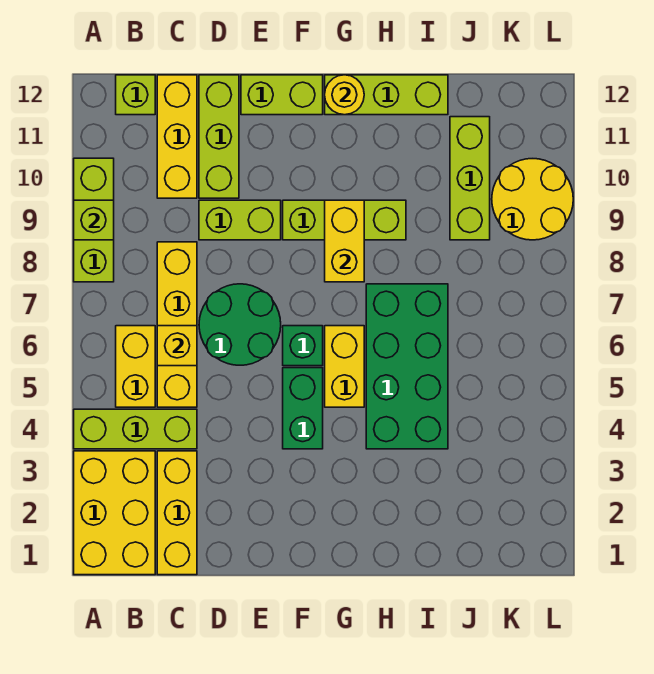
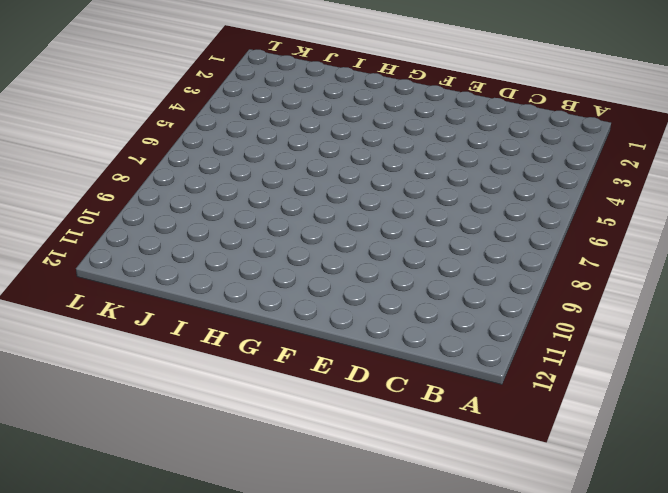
none -> yellow 2x3 brick [74,451,155,575]
none -> lime 1x3 brick [74,409,197,449]
none -> lime 1x3 brick [74,158,114,282]

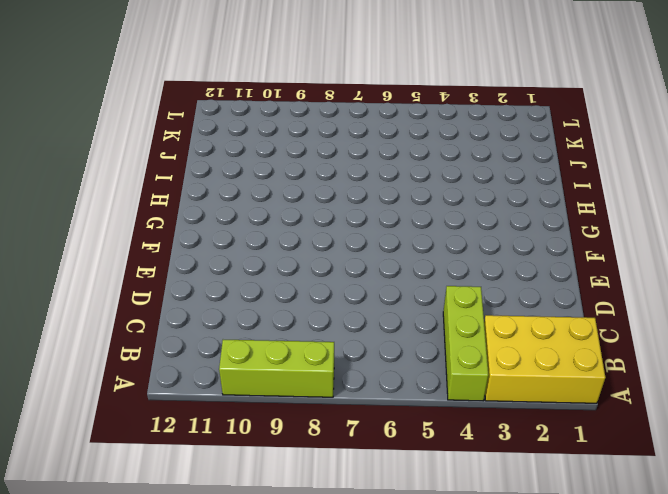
none -> yellow 1x2 brick [116,326,155,407]
none -> lime 1x1 brick [116,75,155,115]
none -> yellow 1x3 brick [157,451,197,575]

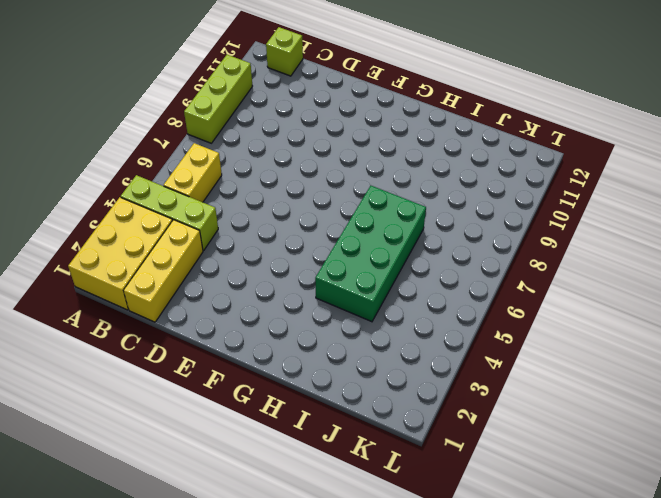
none -> yellow 1x4 brick [157,242,197,407]
none -> yellow 1x3 brick [157,75,197,198]
none -> green 2x2 round brick [199,284,281,365]

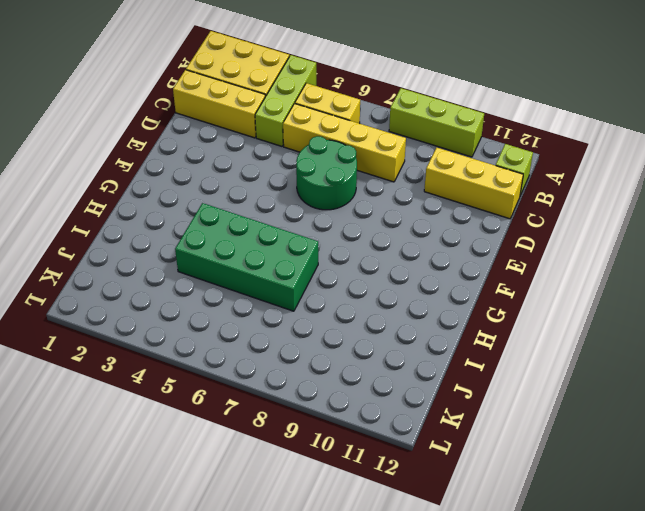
none -> lime 1x2 brick [199,200,281,240]
none -> lime 1x3 brick [199,75,239,198]
none -> lime 1x2 brick [241,75,323,115]

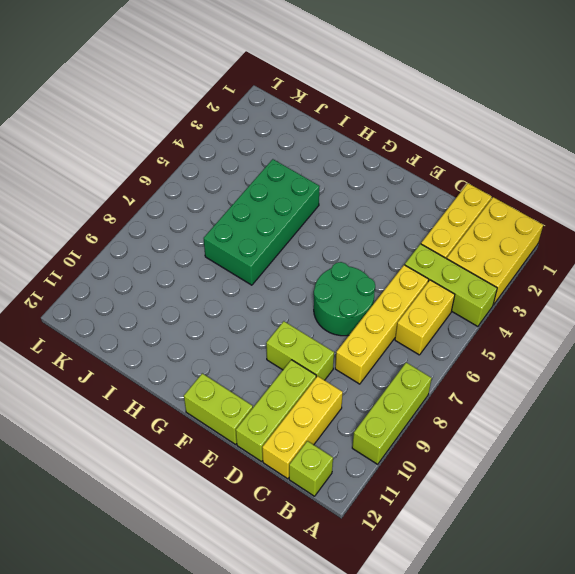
none -> green 1x2 brick [283,368,323,449]
none -> green 1x1 brick [283,326,323,366]
none -> lime 1x3 brick [283,200,406,240]

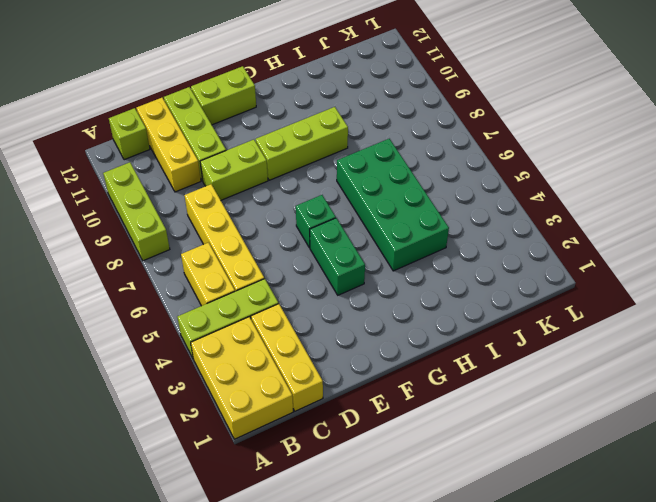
none -> green 2x2 round brick [199,284,281,365]
none -> yellow 1x2 brick [325,326,364,407]
none -> lime 1x3 brick [325,75,448,115]

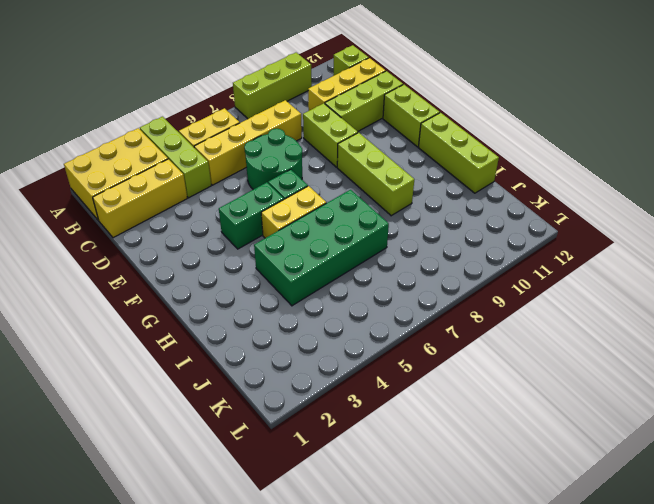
none -> lime 1x3 brick [450,117,490,240]
none -> yellow 2x2 round brick [492,159,573,240]
none -> lime 1x1 brick [74,200,114,240]

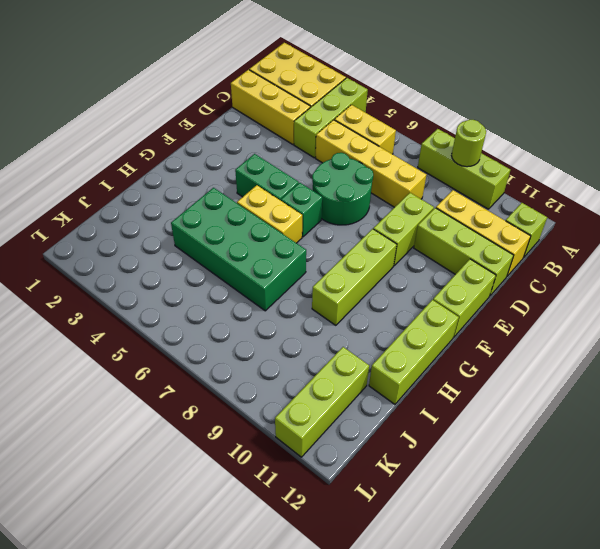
lime 1x1 round brick [452,120,486,167] -> lime 1x1 brick [74,200,114,240]
lime 1x3 brick [275,347,369,457] -> lime 1x3 brick turned to [450,117,490,240]
none -> yellow 2x2 round brick [492,159,573,240]
none -> yellow 1x1 brick [157,326,197,366]
none -> yellow 1x2 brick [325,200,364,282]

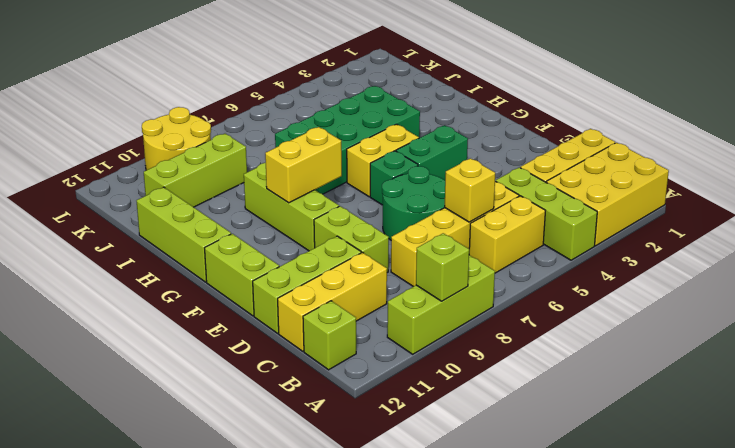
none -> yellow 1x1 round brick [325,75,364,115]

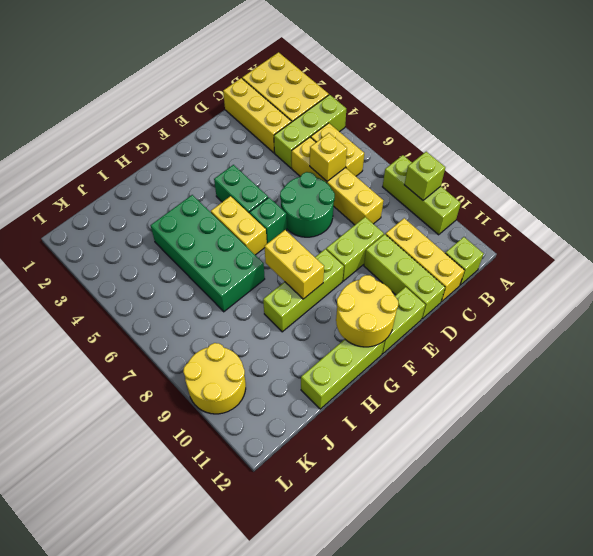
yellow 2x2 round brick [336,275,398,347] -> yellow 1x1 round brick [325,75,364,115]
none -> lime 1x3 brick [450,117,490,240]

